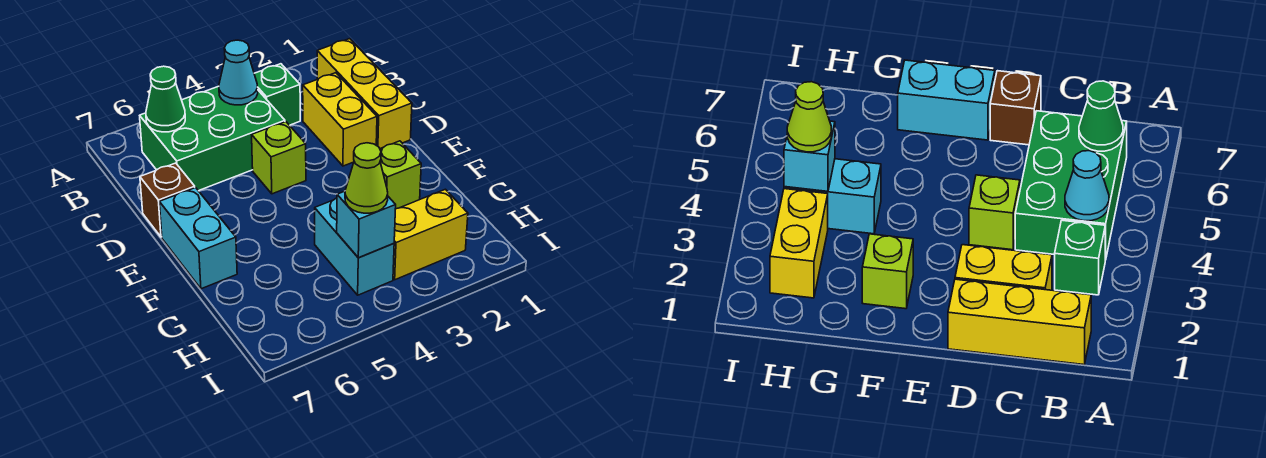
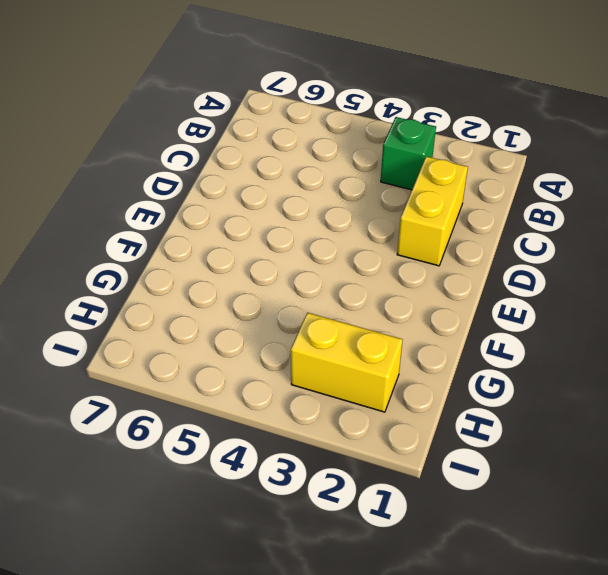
none -> yellow 1x3 brick [317,39,412,148]
none -> green 2x3 brick [140,86,285,191]
none -> lime 1x1 brick [252,122,306,194]

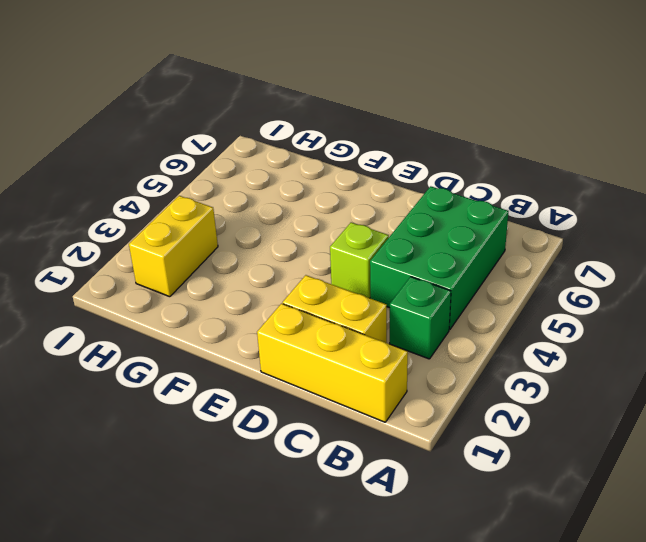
none -> brown 1x1 brick [140,163,195,237]
none -> cyan 1x2 brick [159,188,237,289]
none -> lime 1x1 brick [380,141,421,209]

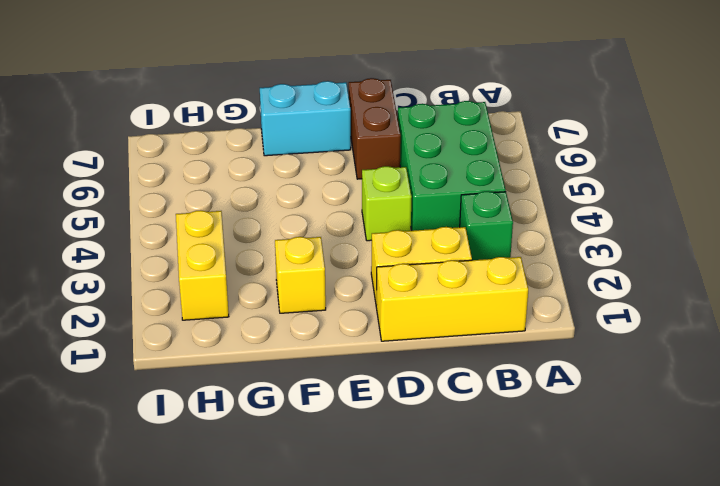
brown 1x2 brick [349,78,401,179] -> brown 1x1 brick [140,163,195,237]
yellow 1x1 brick [275,237,326,313] -> lime 1x1 brick [380,141,421,209]
none -> cyan 1x2 brick [315,198,394,295]
none -> cyan 1x1 cone [219,40,258,105]
none -> green 1x1 cone [146,66,185,132]

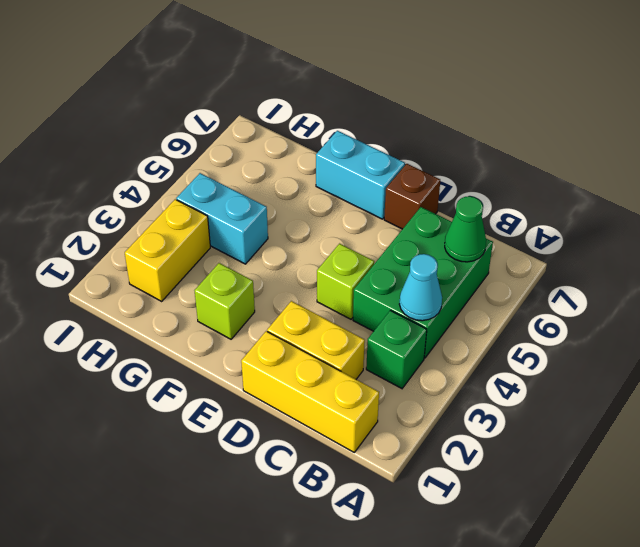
none -> cyan 1x1 brick [337,191,396,258]
none -> lime 1x1 cone [345,143,388,213]

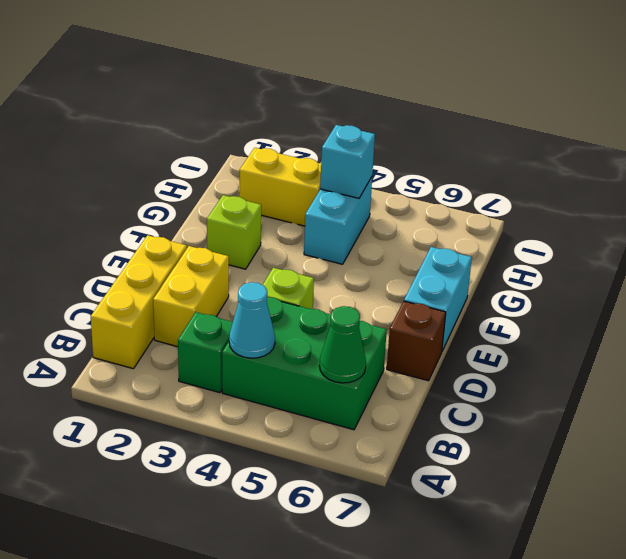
none -> lime 1x1 cone [345,143,388,213]

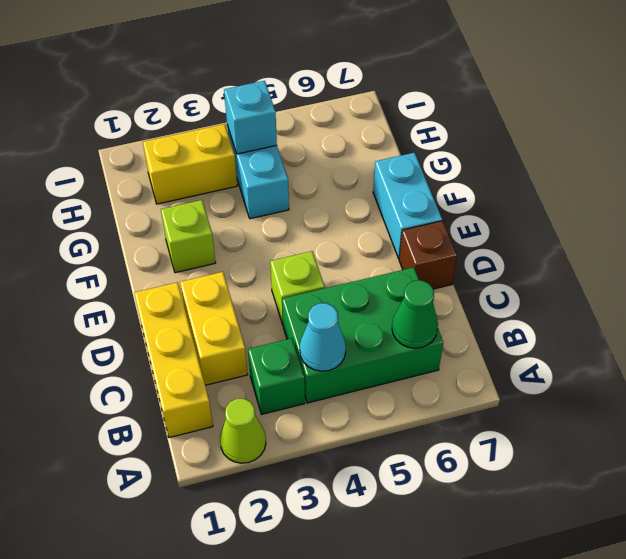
lime 1x1 cone [220,399,266,463] -> lime 1x1 cone moved to [345,143,388,213]

